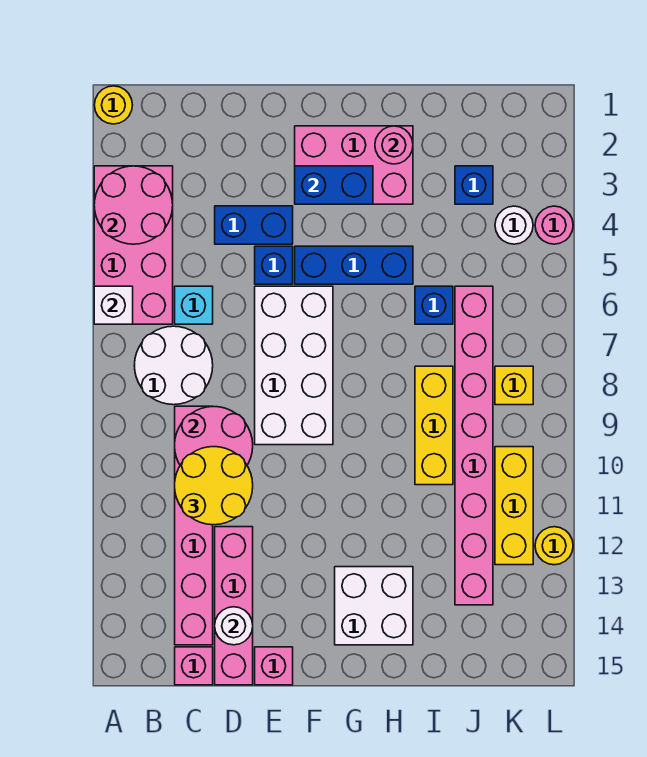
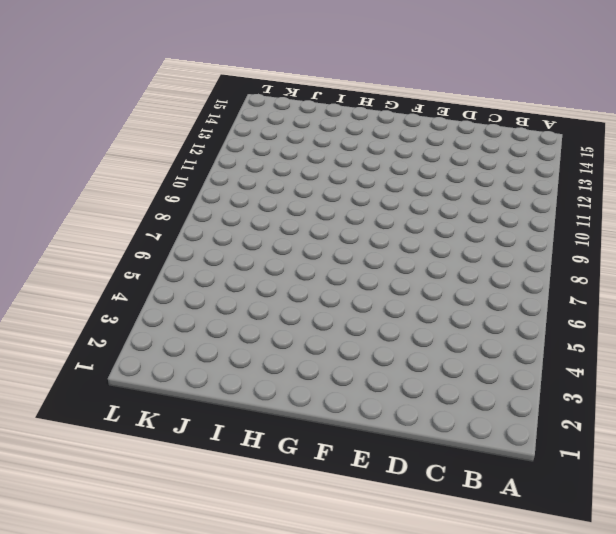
none -> yellow 1x1 round brick [94,86,132,124]
none -> pink 2x4 brick [94,166,173,324]
none -> white 2x2 round brick [134,326,213,405]
none -> cyan 1x1 brick [175,286,213,324]

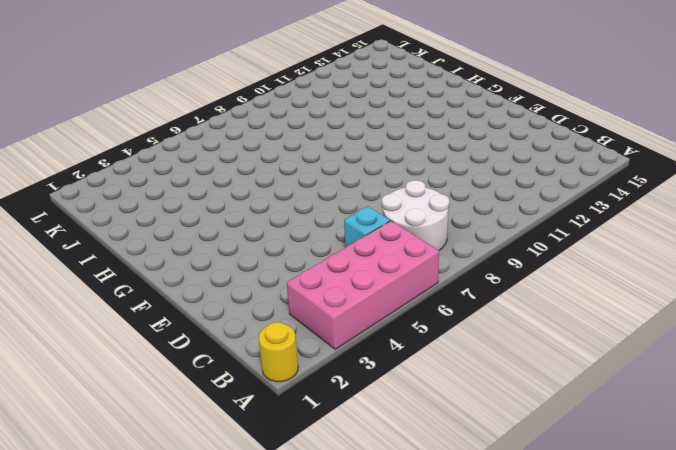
none -> pink 1x6 brick [175,406,213,645]
none -> pink 1x1 brick [175,647,213,685]
none -> blue 1x2 brick [215,206,293,244]
none -> pink 1x4 brick [215,527,253,685]

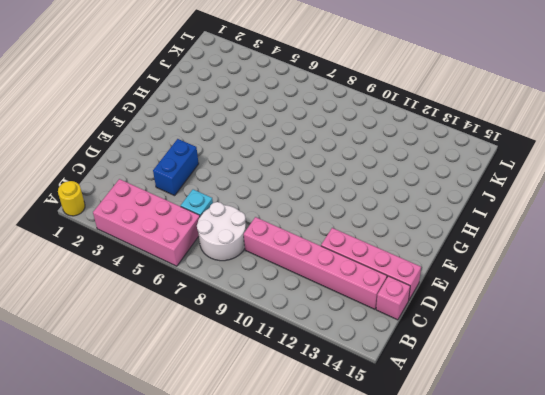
none -> blue 1x1 brick [255,246,293,284]
none -> white 2x4 brick [255,286,333,445]
none -> pink 1x1 brick [255,647,293,685]
none -> pink 2x3 brick [295,126,413,204]

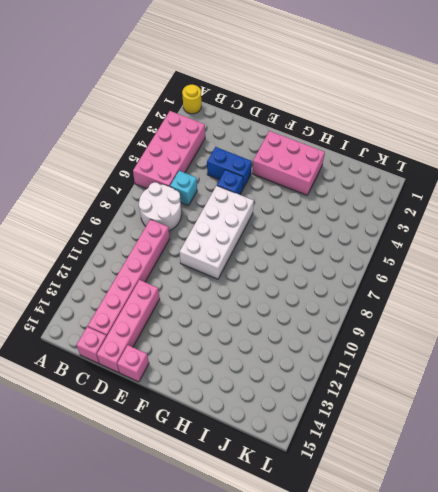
none -> blue 1x3 brick [295,246,413,284]
none -> white 2x2 brick [335,567,413,645]
none -> blue 1x1 brick [415,286,453,324]
none -> yellow 1x3 brick [415,366,453,485]

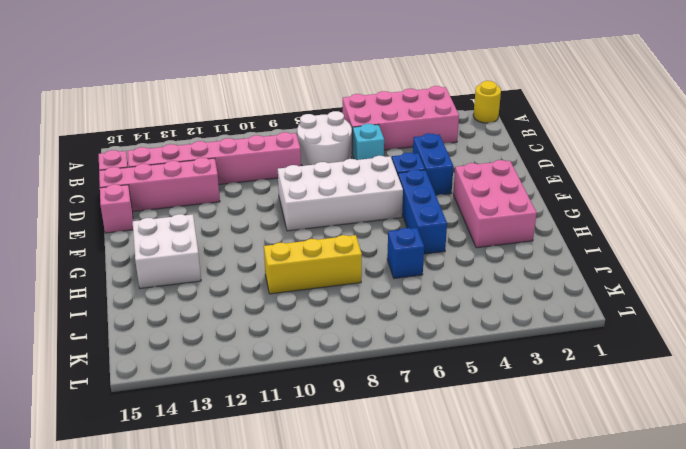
none -> blue 1x1 brick [455,166,493,204]
none -> pink 1x8 brick [455,286,493,605]
none -> white 1x1 round brick [495,206,533,244]
none -> yellow 1x1 brick [495,366,533,405]

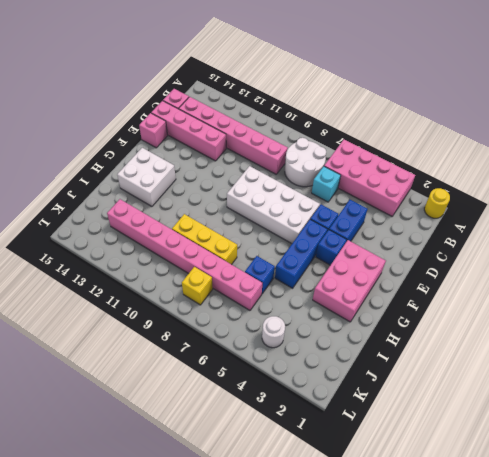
blue 1x1 brick [316,230,347,265] -> blue 1x1 brick moved to [455,166,493,204]
none -> yellow 1x3 brick [495,447,533,565]
none -> pink 1x1 round brick [535,206,573,244]
none -> yellow 1x1 round brick [535,527,573,565]
none -> pink 2x2 round brick [94,166,173,244]

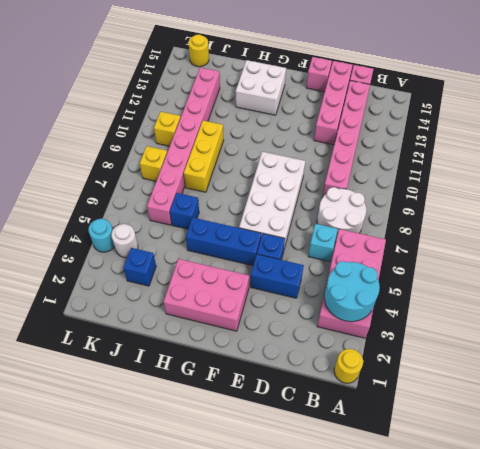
cyan 2x2 round brick [324,261,380,322] -> pink 2x2 round brick [94,166,173,244]
yellow 1x1 brick [154,112,181,146] -> yellow 1x3 brick [495,447,533,565]
yellow 1x1 round brick [189,35,209,67] -> yellow 1x1 round brick moved to [535,527,573,565]
cyan 1x1 round brick [88,219,114,252] -> pink 1x1 round brick [535,206,573,244]
none -> white 1x1 brick [94,286,133,324]
none -> pink 2x2 round brick [175,406,253,465]
none -> white 1x1 round brick [215,607,253,645]
none -> blue 1x2 brick [295,166,373,204]

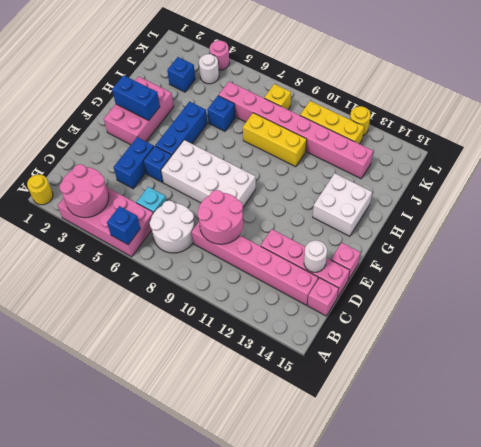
blue 1x1 brick [107,206,140,245] -> white 1x1 brick [94,286,133,324]
blue 1x2 brick [112,75,160,120] -> blue 1x2 brick turned to [295,166,373,204]
none -> pink 1x1 round brick [375,126,413,164]
none -> yellow 2x2 round brick [175,447,253,525]

